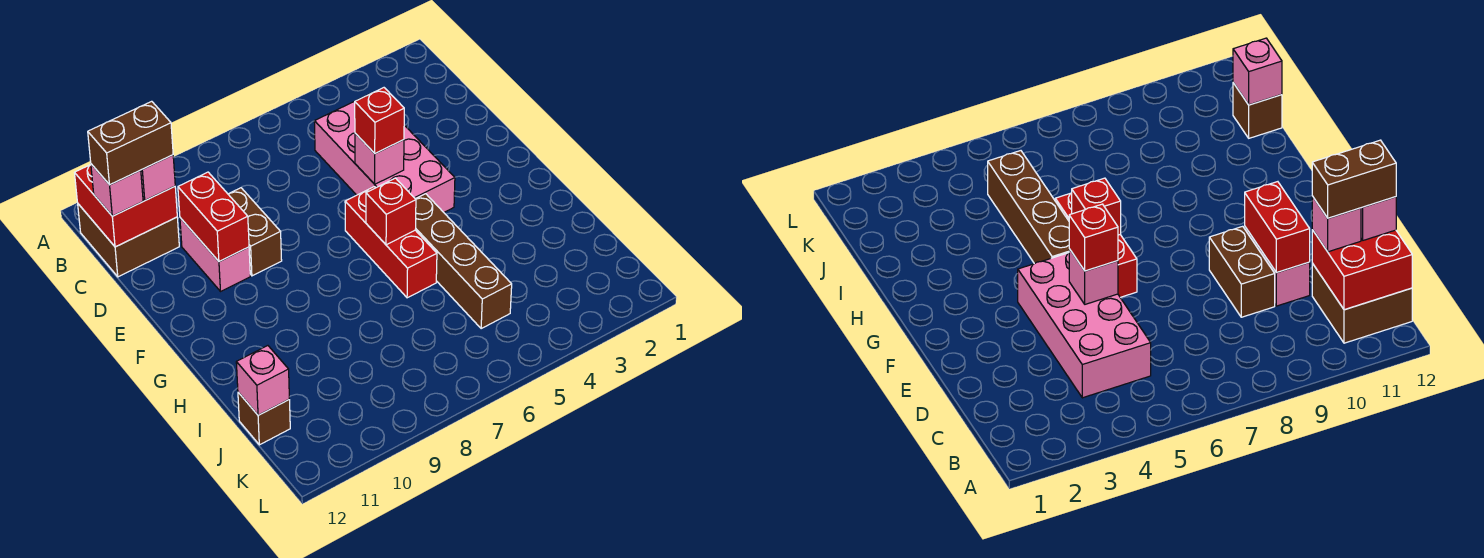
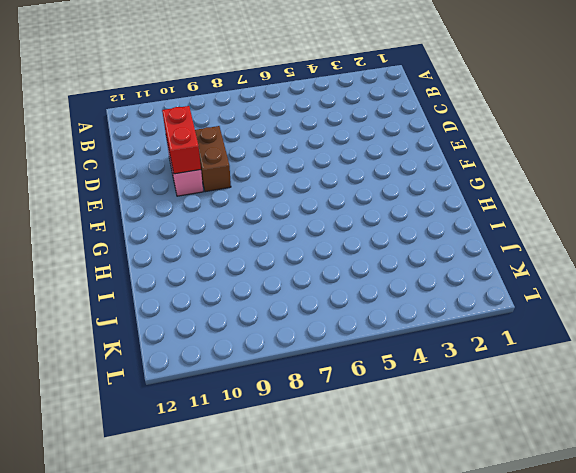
none -> brown 2x2 brick [78,204,179,277]
none -> pink 2x4 brick [314,102,455,212]
none -> red 1x3 brick [345,187,437,298]

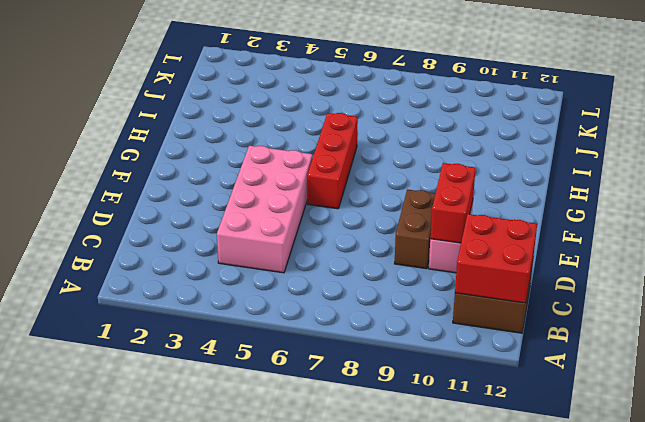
none -> brown 1x4 brick [415,194,512,329]
none -> brown 1x1 brick [238,392,290,445]
none -> pink 1x1 brick [355,133,404,184]

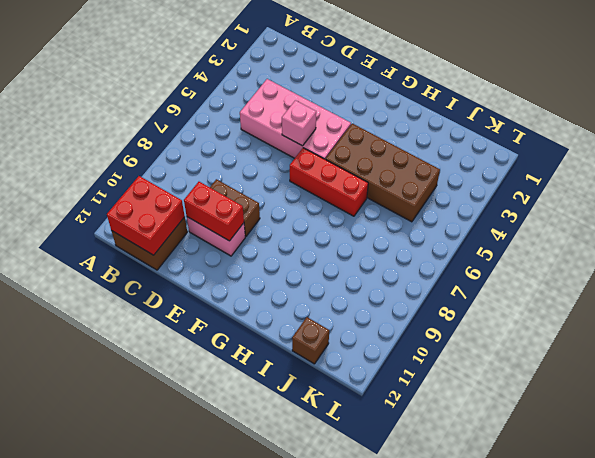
brown 2x4 brick [326,124,440,222] -> brown 1x4 brick [415,194,512,329]
none -> red 1x1 brick [366,178,416,245]
none -> pink 1x1 brick [236,346,289,415]
none -> pink 1x1 brick [141,155,175,200]

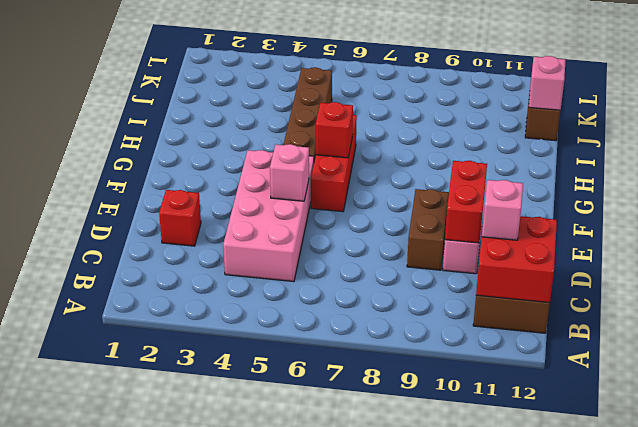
red 1x1 brick [159,190,201,246] -> red 1x1 brick moved to [355,88,404,153]
none -> pink 1x1 brick [91,164,143,216]
none -> brown 1x2 brick [88,101,173,185]

